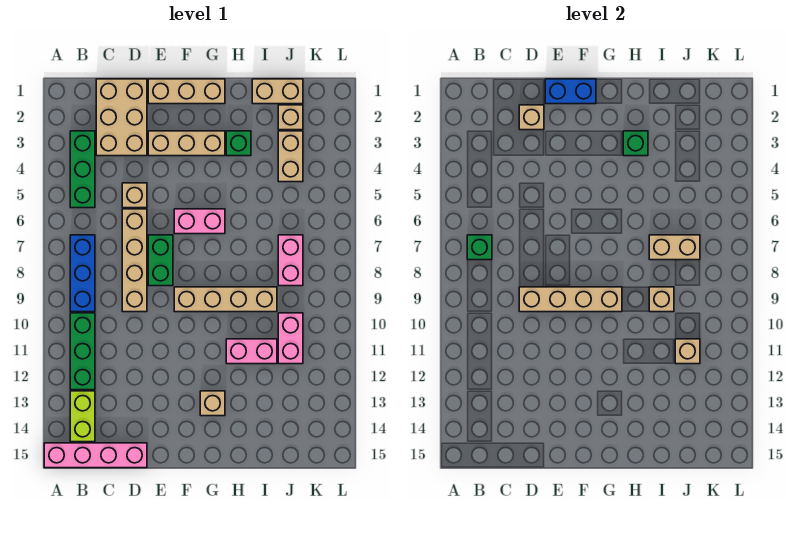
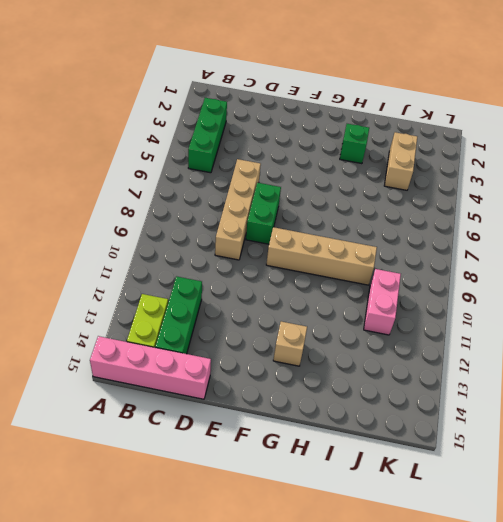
green 1x3 brick [155,276,202,354] -> green 1x3 brick moved to [70,313,95,390]
none -> blue 1x3 brick [70,235,95,312]
none -> tan 2x3 brick [96,79,147,156]
none -> tan 1x1 brick [122,183,147,208]

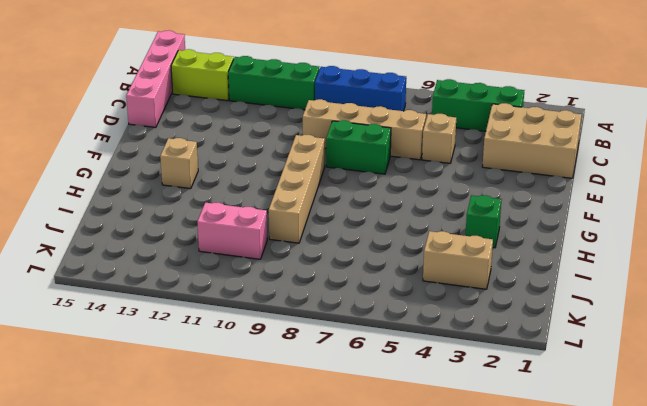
none -> tan 1x3 brick [148,79,225,104]
none -> tan 1x3 brick [148,131,225,156]
none -> pink 1x2 brick [174,209,225,234]

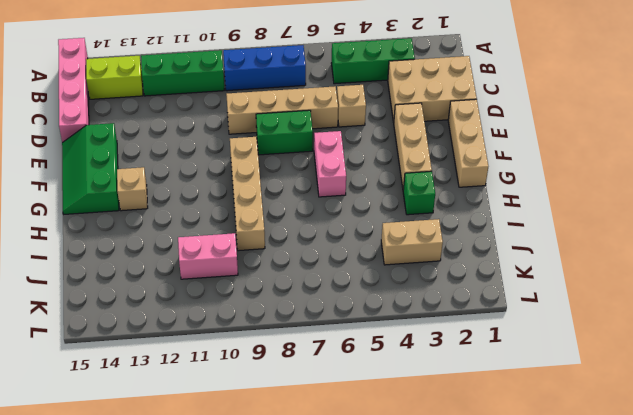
green 2x3 slope [62,123,119,214] -> none
none -> pink 1x2 brick [226,339,277,364]
none -> tan 1x2 brick [252,79,303,104]
none -> tan 1x1 brick [278,105,303,130]

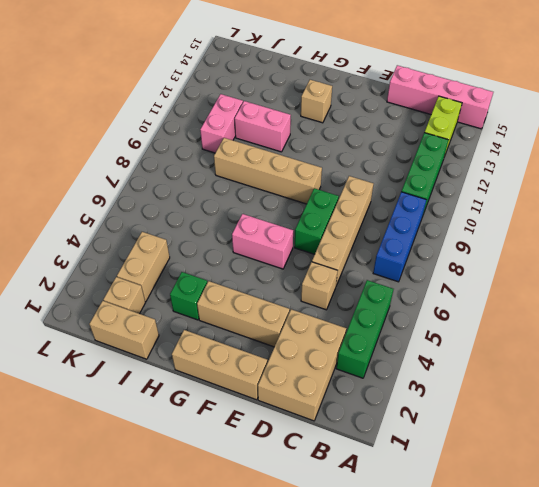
none -> pink 1x2 brick [278,235,303,286]
none -> green 1x1 brick [467,235,492,260]
none -> tan 1x1 brick [519,105,544,130]

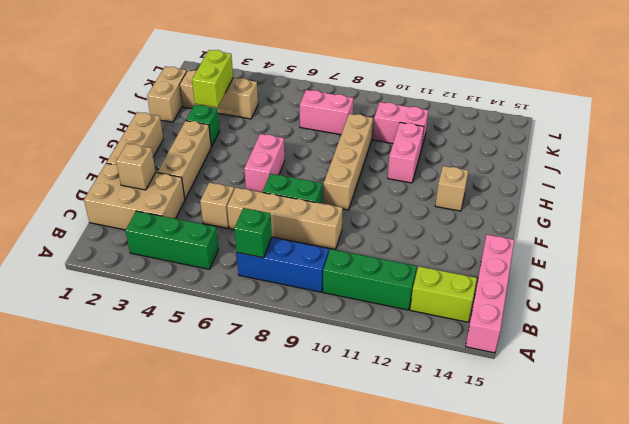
lime 1x2 brick [192,50,233,107] -> none
none -> tan 1x4 brick [519,287,622,312]
none -> blue 1x2 brick [545,79,596,104]
none -> green 1x1 brick [623,131,648,156]

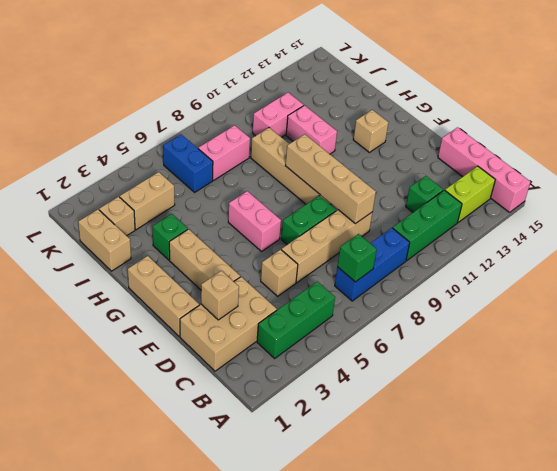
green 1x1 brick [406,176,443,212] -> green 1x1 brick moved to [623,131,648,156]
blue 1x2 brick [163,134,213,192] -> blue 1x2 brick moved to [545,79,596,104]
none -> tan 1x2 brick [649,235,700,260]
none -> tan 1x1 brick [649,287,674,312]
none -> tan 1x1 brick [675,339,700,364]

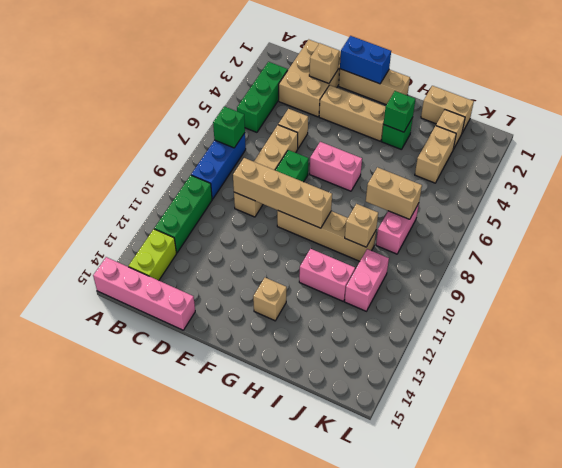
none -> tan 1x1 brick [675,339,700,364]

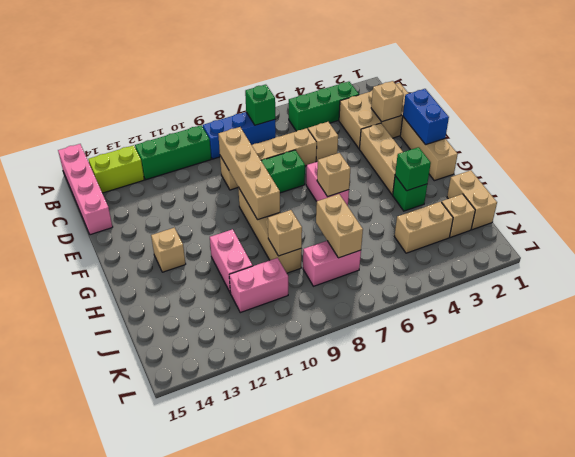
tan 1x1 brick [317,153,350,197] -> tan 1x1 brick moved to [675,339,700,364]

